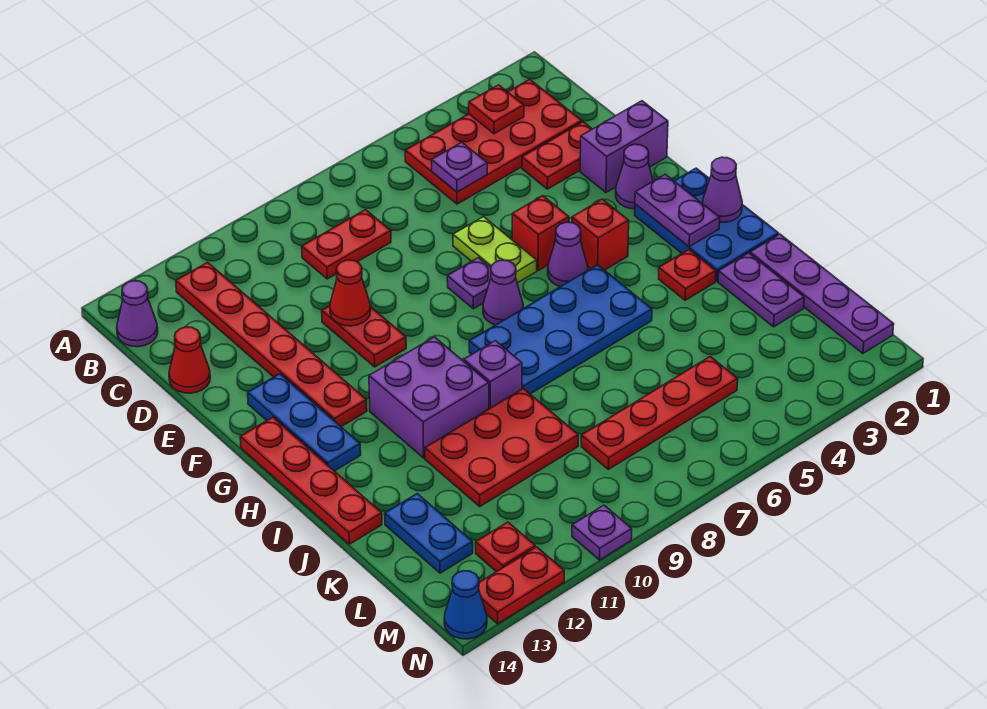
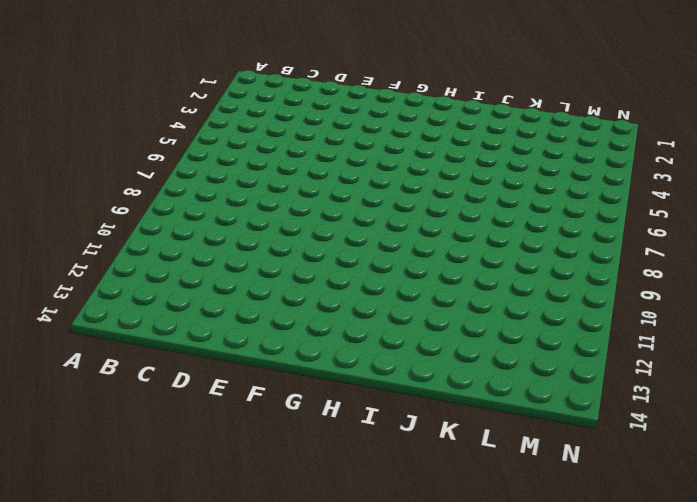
none -> red 2x4 plate [405,79,582,204]
none -> red 1x6 plate [176,262,367,427]
none -> purple 1x1 cone [117,281,158,347]
none -> red 1x2 plate [302,210,391,279]

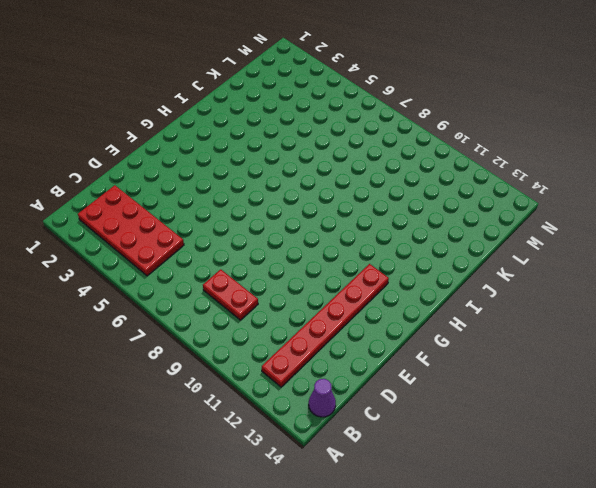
none -> red 1x2 plate [522,122,592,189]
none -> red 1x1 cone [169,327,210,393]
none -> purple 1x2 brick [580,101,668,192]
none -> lime 1x2 plate [453,217,537,283]

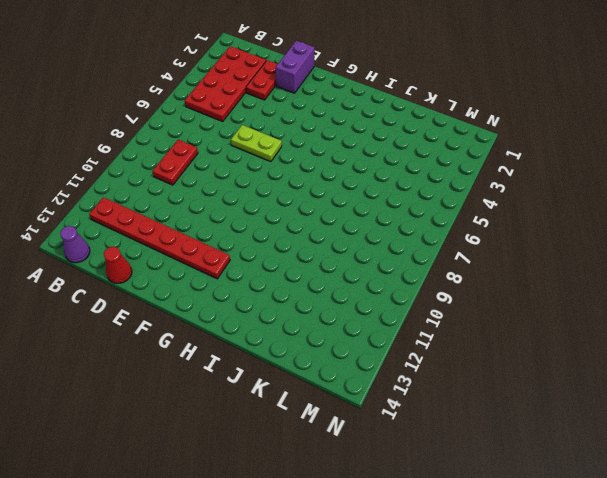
none -> red 1x2 plate [322,306,406,367]
none -> purple 1x1 cone [616,144,653,209]
none -> red 1x1 brick [512,196,569,271]
none -> purple 1x1 plate [447,258,491,309]

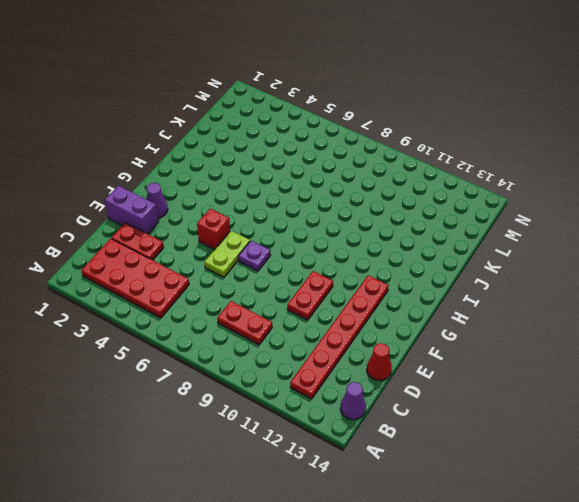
none -> blue 1x3 plate [248,374,361,471]
none -> blue 2x3 plate [635,168,779,281]
none -> red 1x1 brick [572,199,629,270]
none -> purple 1x1 cone [548,222,588,287]

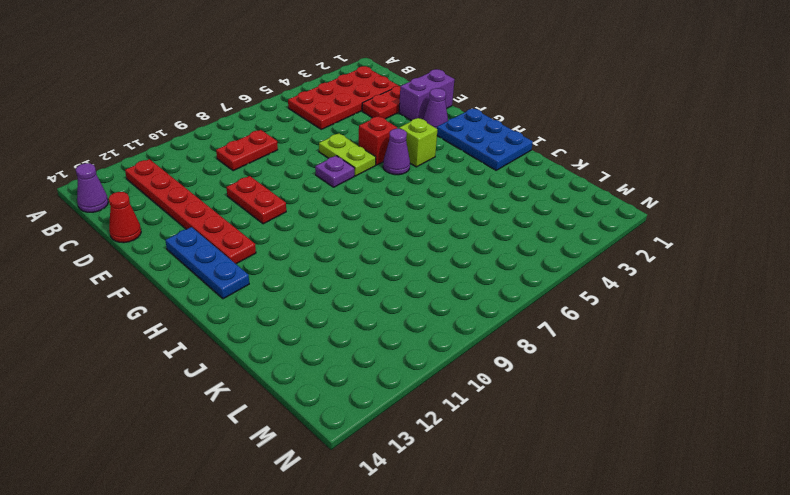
lime 1x1 brick [399,118,437,167] -> red 1x1 brick [572,199,629,270]
none -> purple 1x1 cone [483,260,523,325]
none -> red 1x4 plate [240,417,382,544]
none -> blue 2x4 plate [469,265,652,394]
none -> purple 2x2 brick [369,337,489,458]

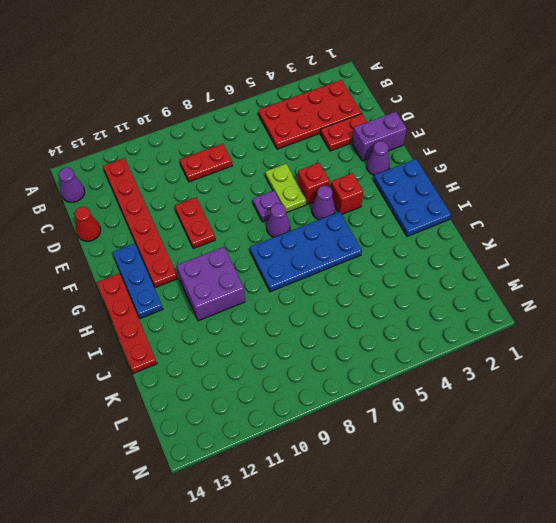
none -> red 1x1 plate [659,250,716,300]
none -> purple 1x1 brick [464,341,522,409]
none -> purple 1x4 plate [750,234,894,353]
none -> purple 1x2 plate [718,253,804,327]

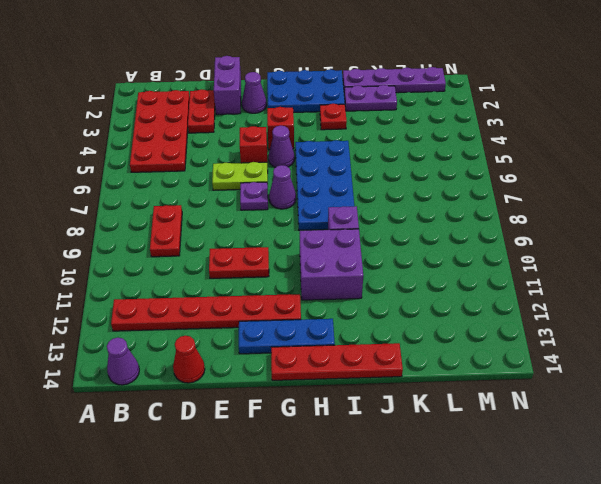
none -> red 2x3 plate [425,388,578,506]
none -> blue 1x2 plate [385,494,473,573]
none -> red 1x4 plate [581,356,738,469]
none -> red 1x1 plate [476,522,535,572]

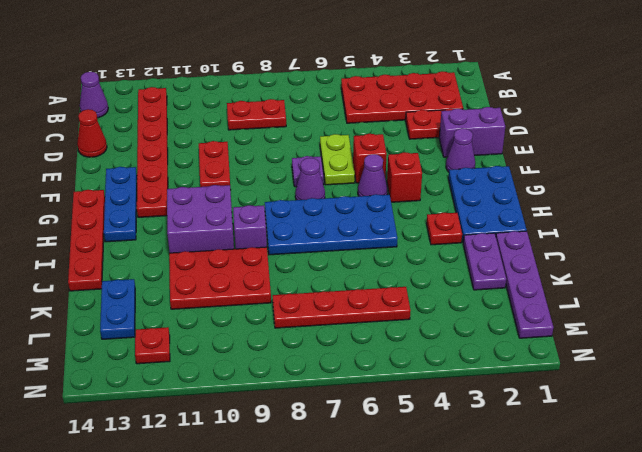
none -> purple 1x1 plate [572,505,632,560]
none -> red 1x2 plate [479,547,564,624]
none -> blue 1x1 cone [444,571,487,639]
none -> red 1x1 plate [469,85,524,134]

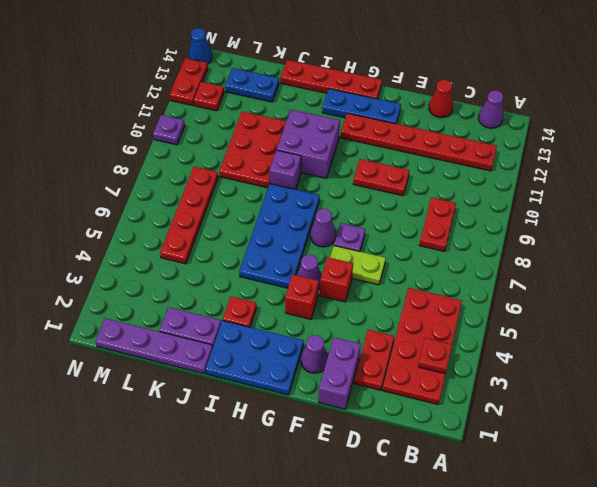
none -> purple 1x1 plate [431,142,487,192]
none -> red 1x1 cone [330,260,371,326]
none -> purple 1x2 plate [635,174,720,247]
none -> purple 1x1 cone [703,157,742,222]

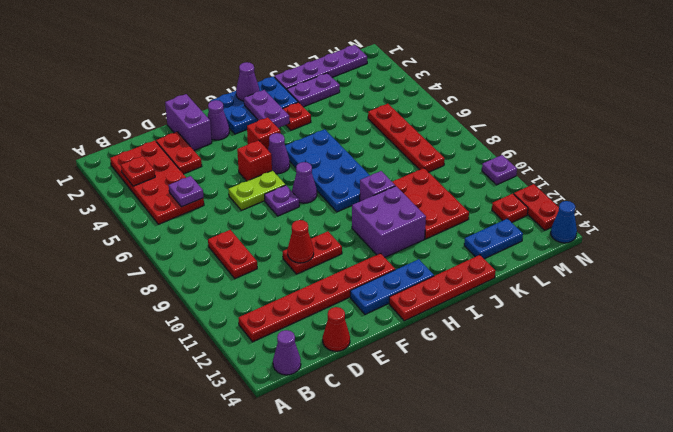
purple 1x2 plate [244,90,290,128] -> purple 1x2 plate turned to [635,174,720,247]

